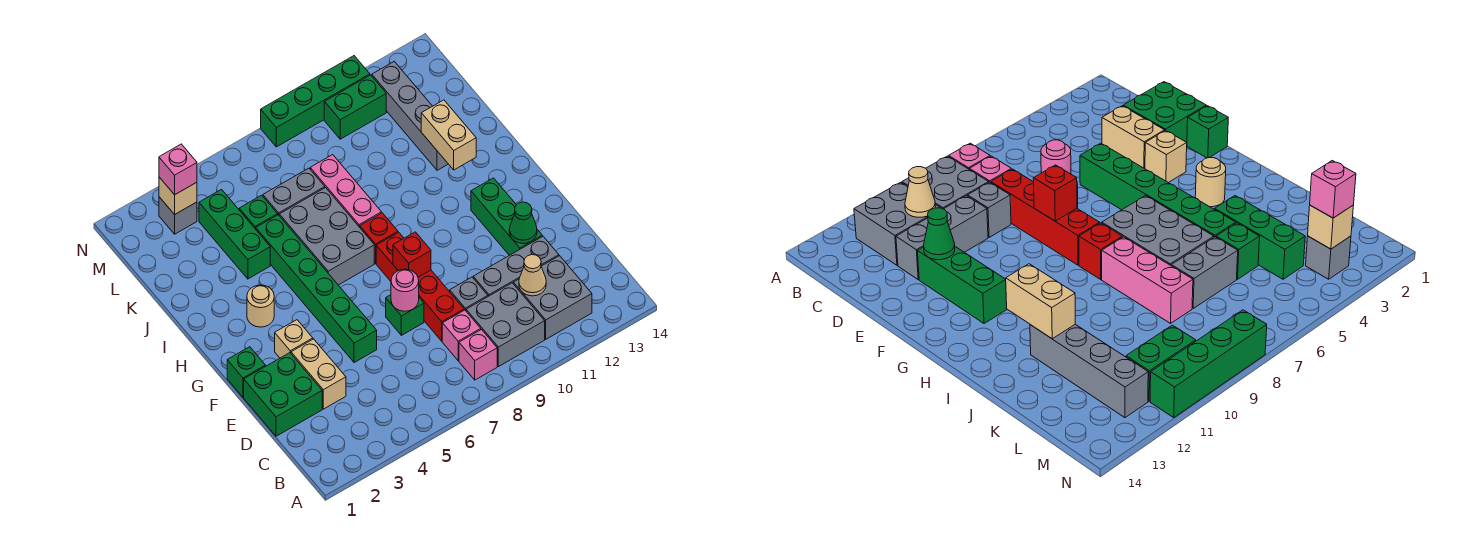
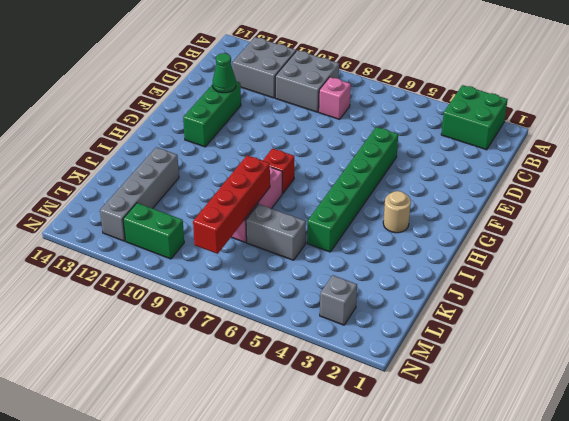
green 2x2 brick [441,85,508,150] -> green 2x2 brick moved to [244,353,322,436]
red 1x4 brick [193,155,270,254] -> red 1x4 brick moved to [376,232,464,341]
none -> pink 1x1 brick [459,330,497,380]
none -> tan 1x2 brick [291,339,346,409]
none -> grey 1x1 brick [450,277,488,310]
none -> grey 1x3 brick [473,236,559,296]

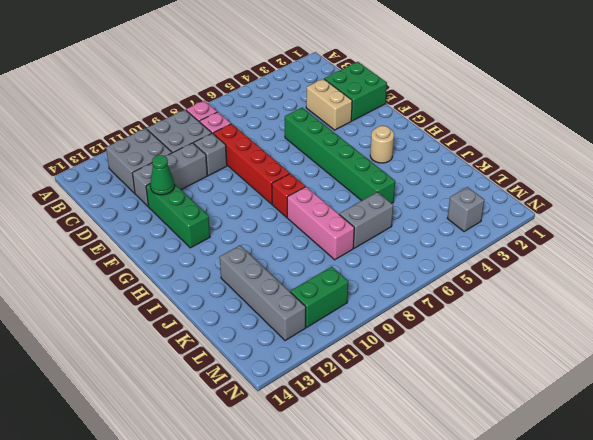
none -> green 1x1 brick [386,295,424,335]
none -> green 1x1 brick [227,347,266,397]
none -> tan 1x1 brick [275,320,313,358]
none -> grey 2x3 brick [279,188,374,285]

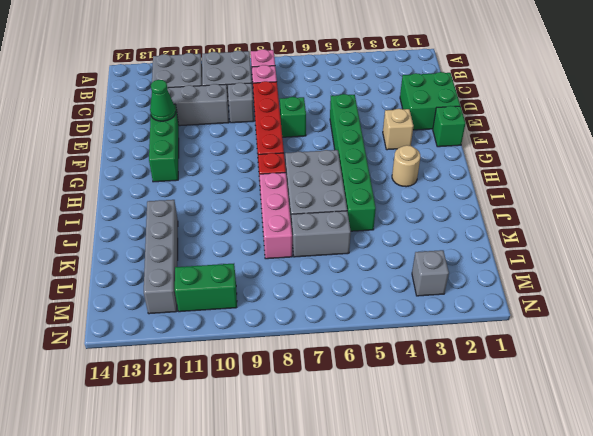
none -> tan 1x2 brick [291,339,346,409]
none -> green 1x3 brick [199,190,270,279]
none -> green 1x1 brick [239,195,278,229]
none -> green 1x4 brick [261,56,370,147]

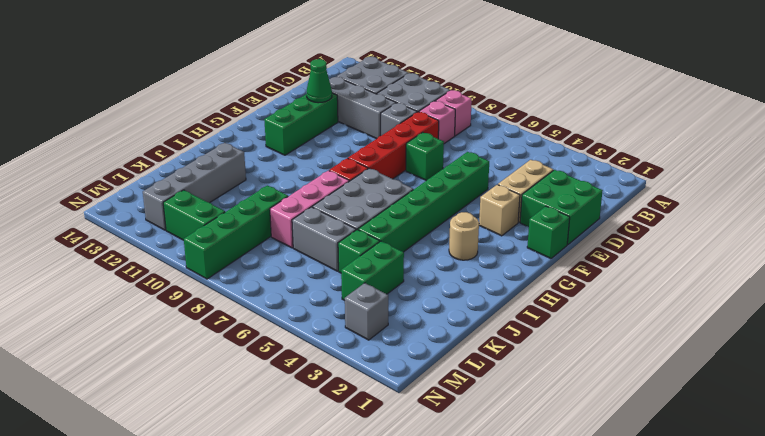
green 1x2 brick [341,241,404,301] -> green 1x3 brick [199,190,270,279]
green 1x4 brick [184,185,288,279] -> green 1x4 brick turned to [261,56,370,147]
none -> tan 1x1 cone [519,255,546,296]
none -> pink 1x1 round brick [391,269,419,311]
none -> red 1x1 brick [393,232,431,277]
none -> tan 1x2 brick [421,100,476,170]

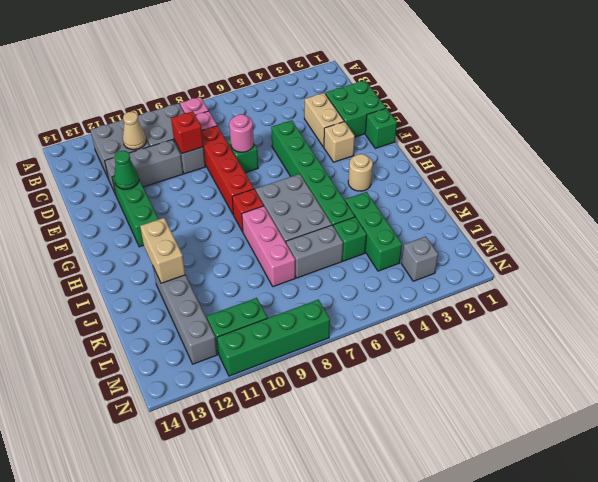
red 1x1 brick [171,111,203,154] -> red 1x1 brick moved to [393,232,431,277]
none -> tan 1x1 brick [159,177,197,215]
none -> pink 1x1 brick [159,144,197,195]

